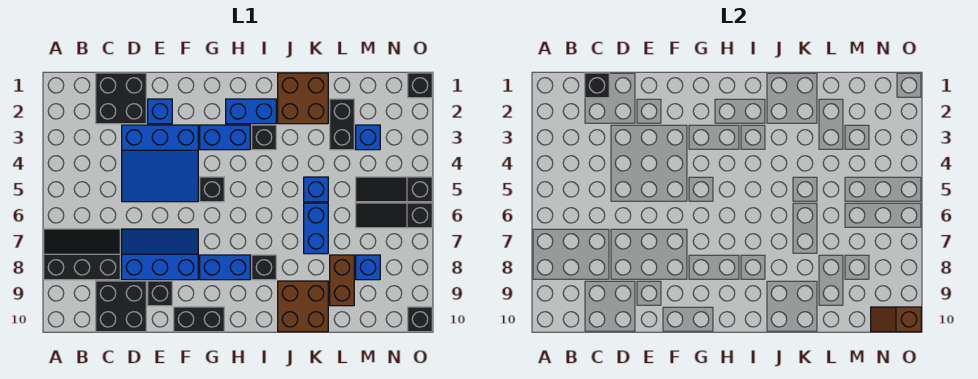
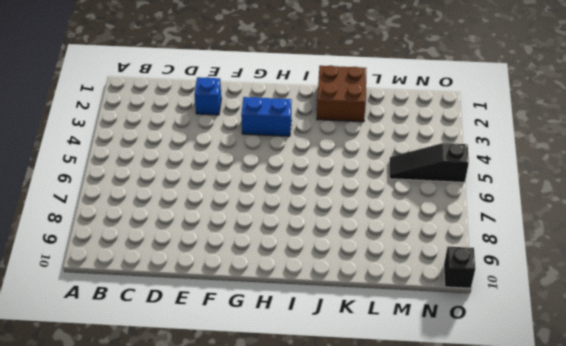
none -> black 2x3 slope [44,229,120,280]
none -> black 2x2 brick [96,73,146,124]
none -> black 2x2 brick [96,281,146,332]

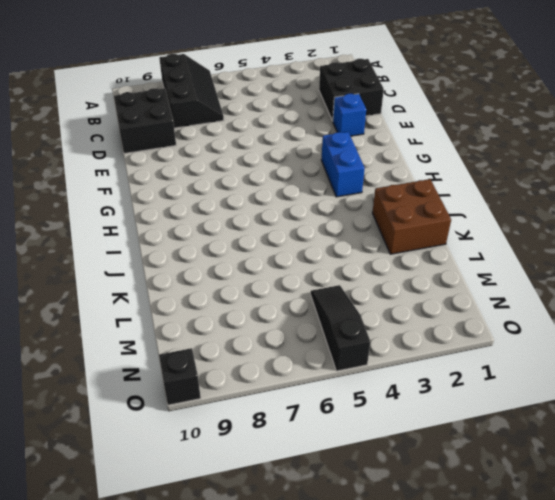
none -> blue 3x3 slope [122,125,198,202]
none -> blue 2x3 slope [122,229,198,280]
none -> black 1x1 brick [148,281,172,306]

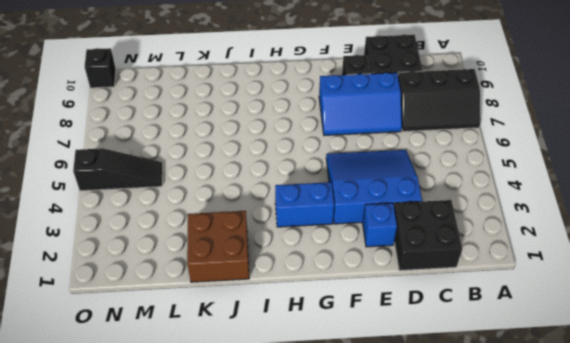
none -> black 1x2 brick [174,307,224,332]
none -> black 1x1 brick [200,177,224,202]
none -> blue 1x2 brick [200,255,250,280]

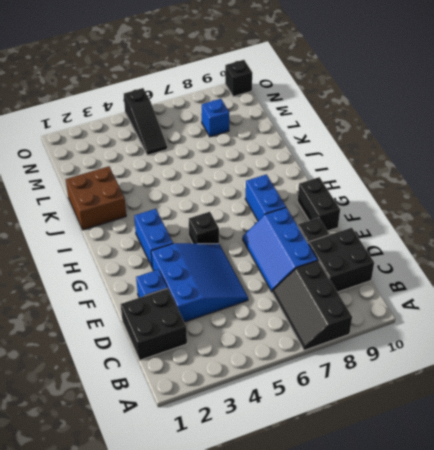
none -> blue 1x2 brick [226,99,276,124]
none -> black 1x1 brick [252,125,276,150]
none -> black 1x1 brick [252,255,276,280]

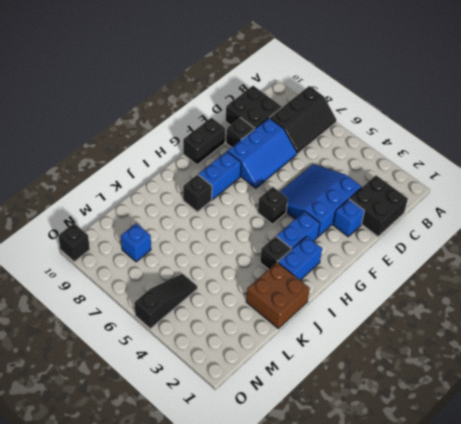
none -> brown 2x2 brick [278,281,328,332]
none -> blue 1x1 brick [304,177,328,202]
none -> blue 1x2 brick [304,203,328,254]

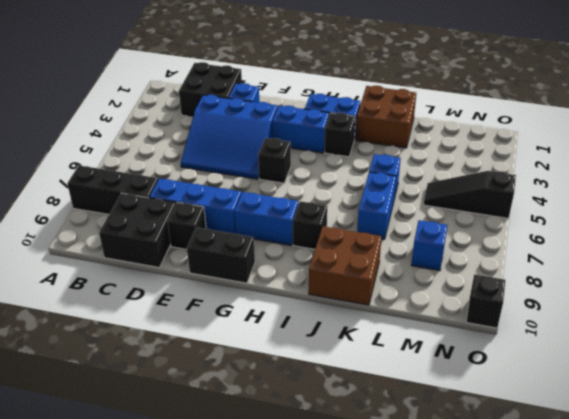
none -> black 1x2 brick [330,99,354,150]
none -> brown 1x2 brick [330,255,354,306]
none -> blue 1x1 brick [356,125,380,150]

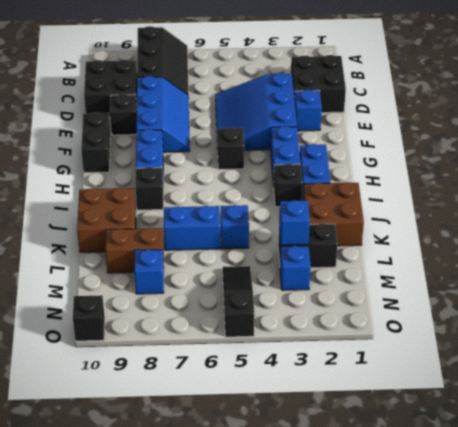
blue 1x1 brick [279,200,310,245] -> none
none -> black 1x3 slope [356,203,432,228]
none -> black 1x1 brick [408,73,432,98]
none -> black 1x1 brick [585,73,609,98]

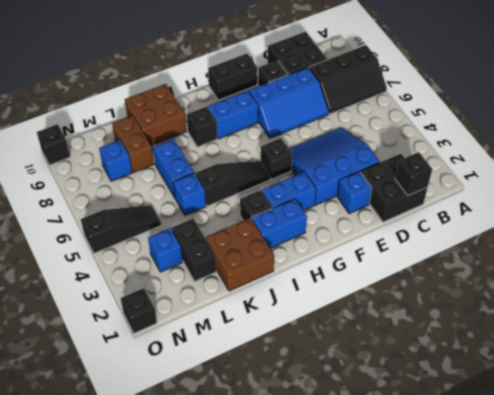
black 1x3 slope [196,161,270,206] -> black 1x3 slope moved to [356,203,432,228]
none -> brown 1x2 slope [871,307,921,332]

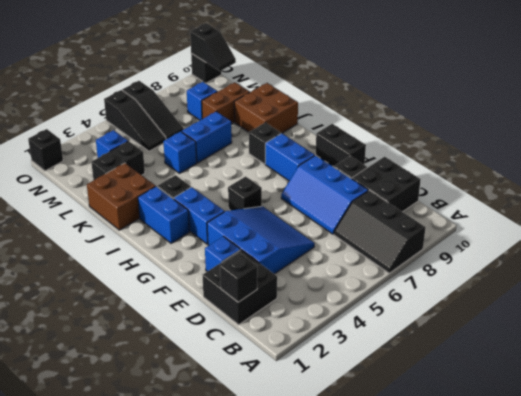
black 1x2 slope [190,23,236,71] -> brown 1x2 slope [871,307,921,332]

